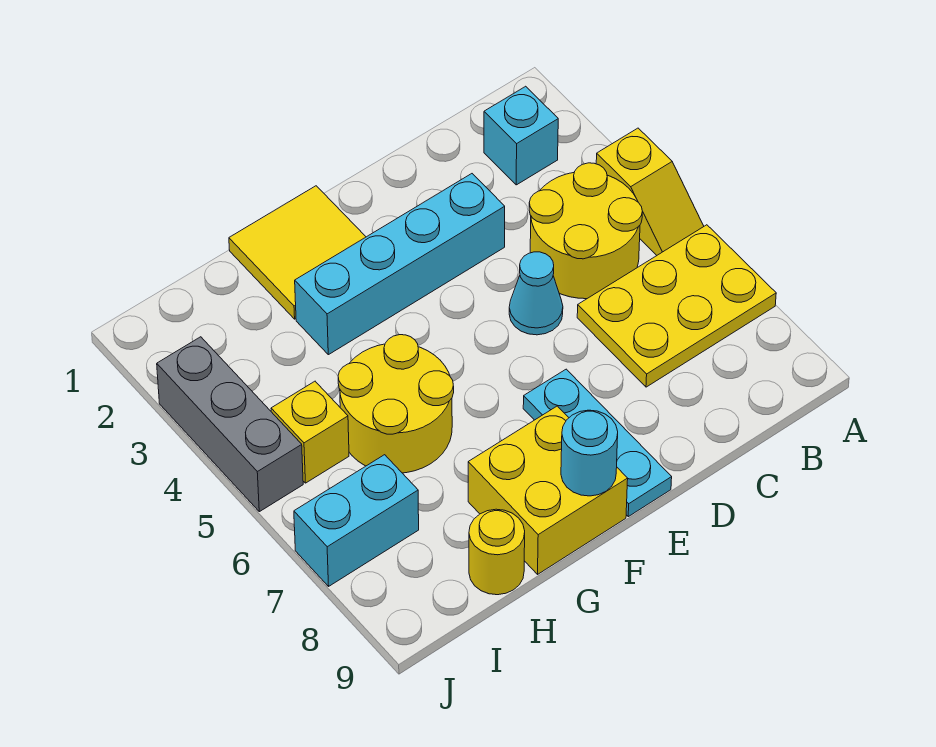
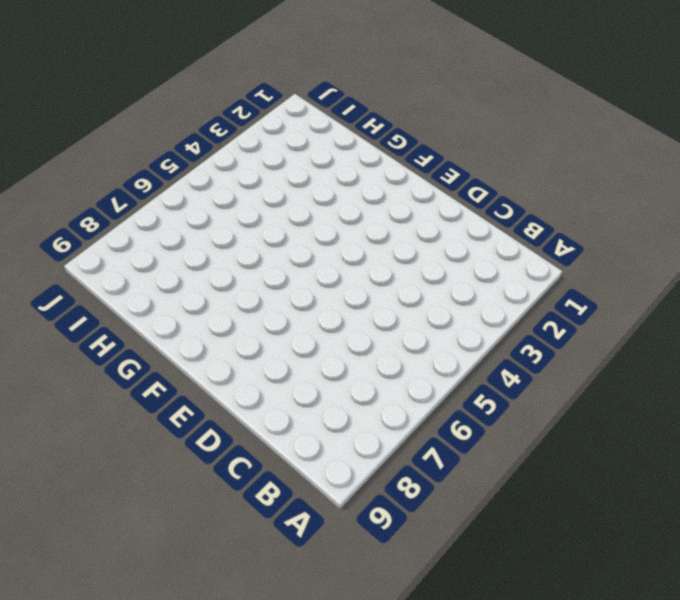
none -> yellow 1x2 slope [596,128,704,255]
none -> yellow 2x3 plate [577,225,776,387]
none -> cyan 1x1 brick [484,86,558,185]

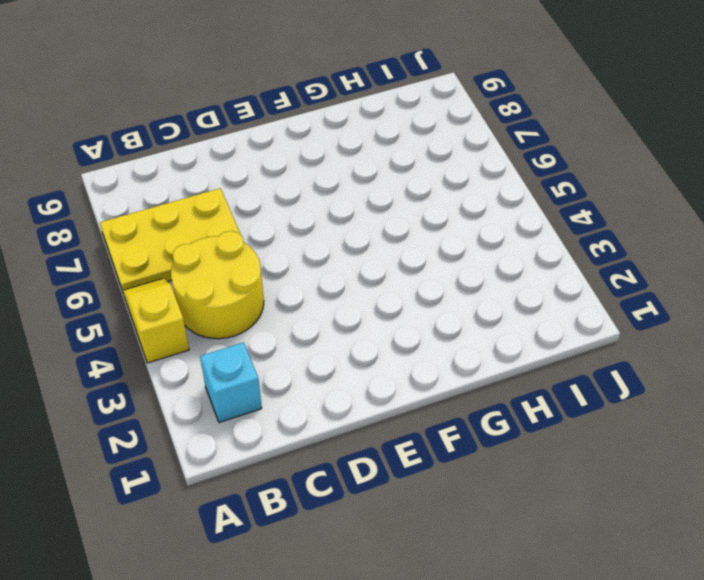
none -> cyan 1x4 brick [295,174,505,355]
none -> cyan 1x1 cone [509,252,563,335]
none -> cyan 1x3 plate [523,369,672,517]

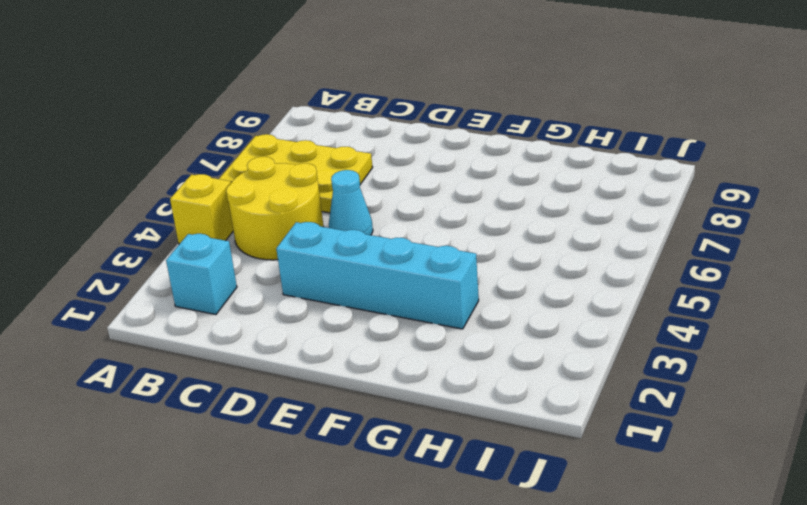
none -> cyan 1x3 plate [523,369,672,517]
none -> yellow 2x2 tile [229,186,366,319]
none -> yellow 2x2 brick [468,406,628,574]

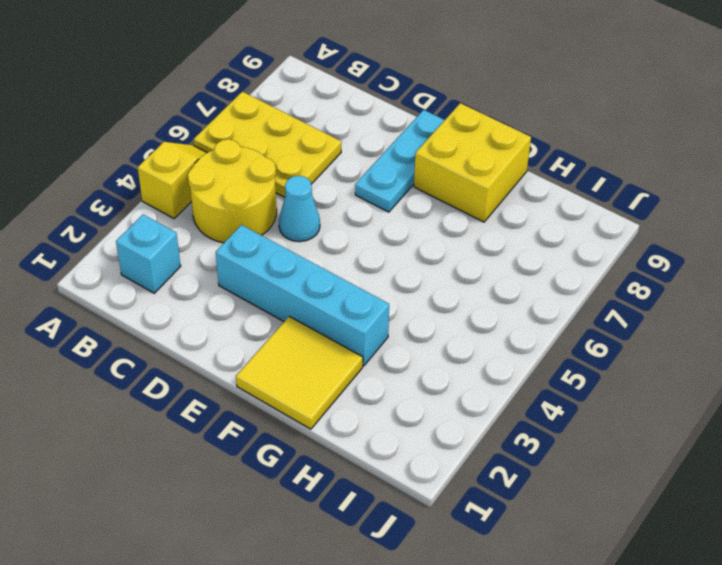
none -> yellow 2x2 round brick [338,335,454,473]
none -> yellow 1x1 round brick [469,509,525,595]
none -> yellow 1x1 brick [271,381,349,483]

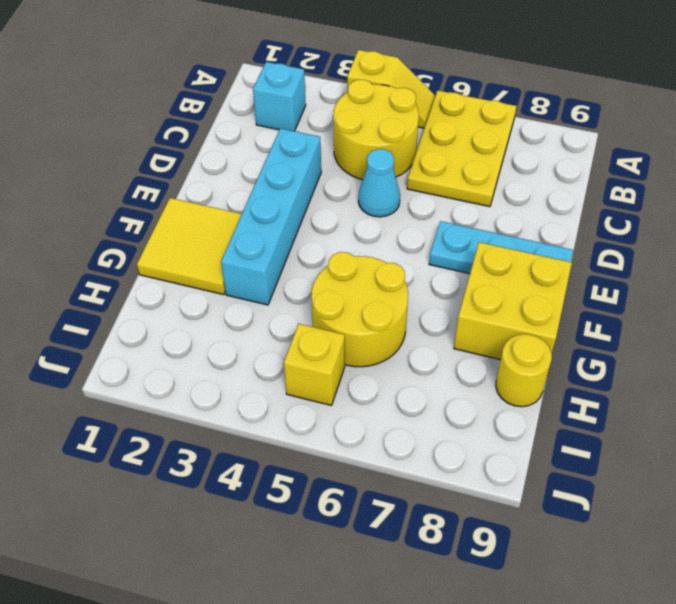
none -> cyan 1x2 brick [294,455,419,586]
none -> grey 1x3 brick [157,337,303,512]
none -> cyan 1x1 round brick [561,410,618,496]

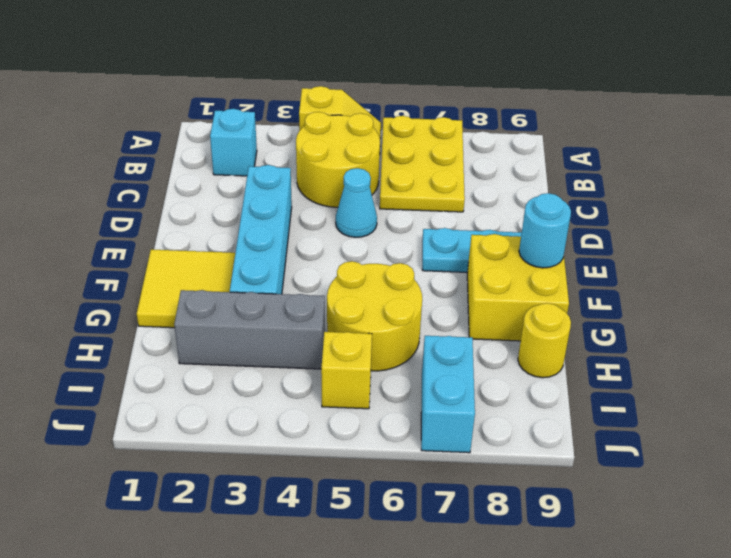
grey 1x3 brick [174,290,325,369] -> grey 1x3 brick moved to [157,337,303,512]

